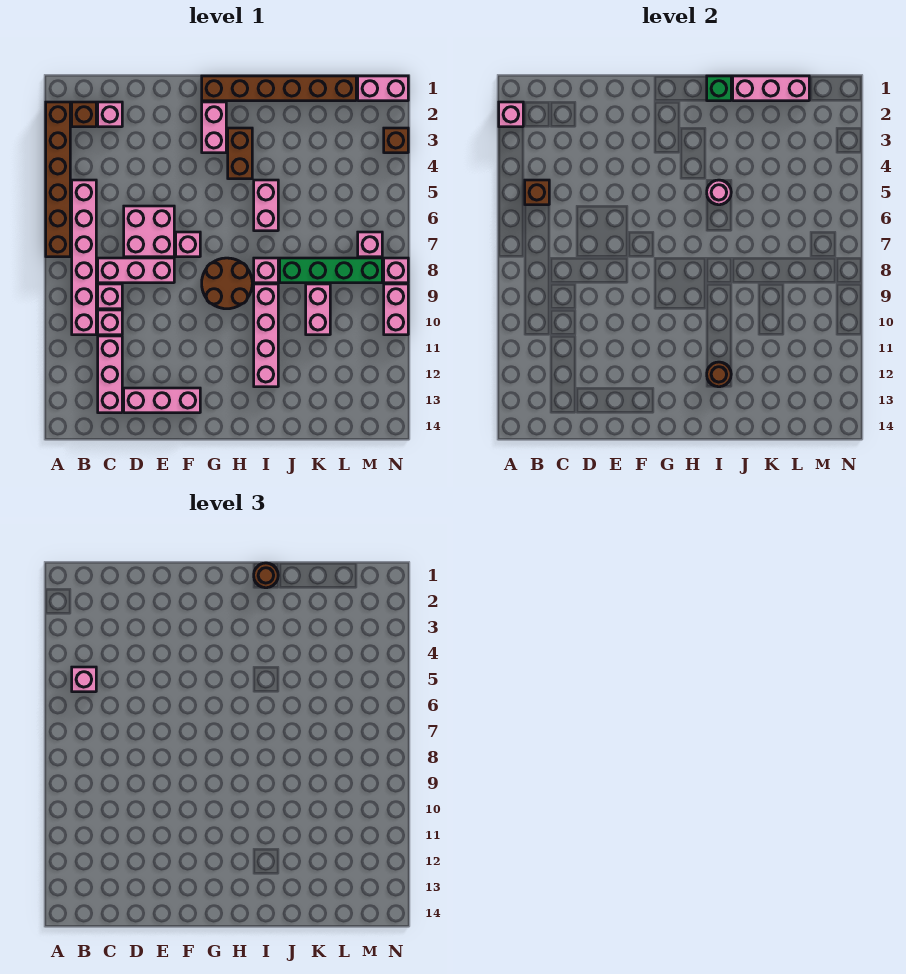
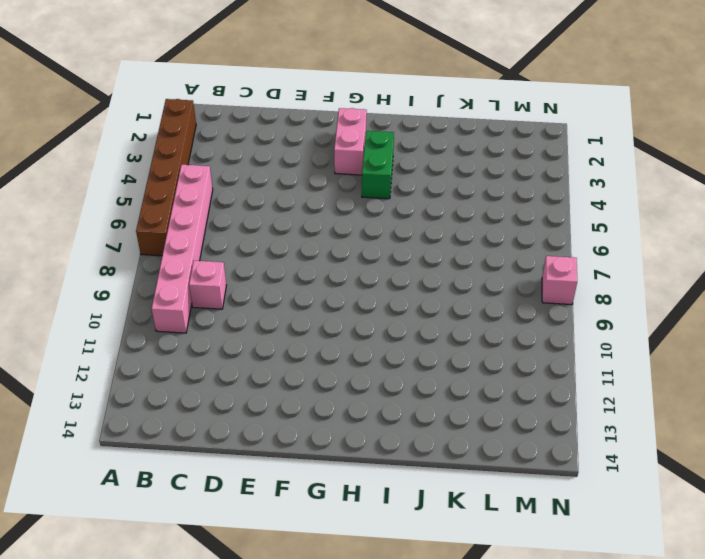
green 1x2 brick [362,131,394,199] -> brown 1x2 brick [228,128,252,179]
none -> brown 1x1 brick [72,102,96,127]
none -> pink 1x1 brick [98,102,122,127]
none -> pink 1x3 brick [98,258,174,283]
none -> pink 1x1 brick [98,310,122,335]

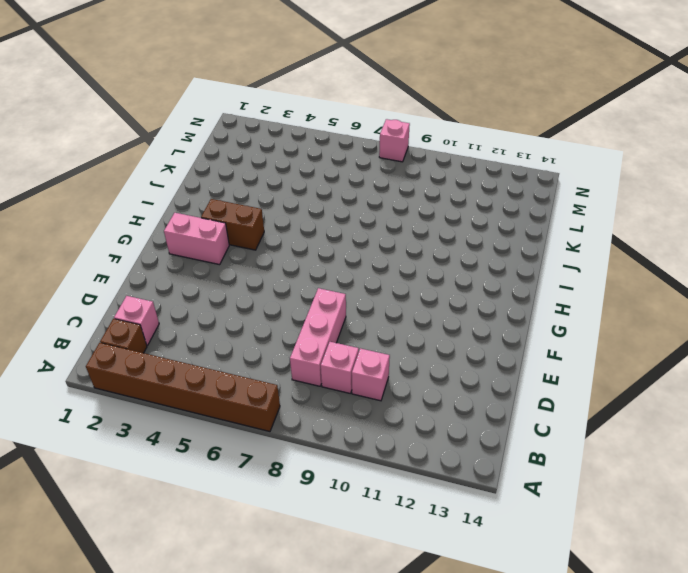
none -> pink 1x6 brick [72,180,96,335]
none -> pink 1x3 brick [98,336,122,413]
none -> pink 2x2 brick [124,206,174,257]
none -> pink 1x3 brick [124,388,200,413]

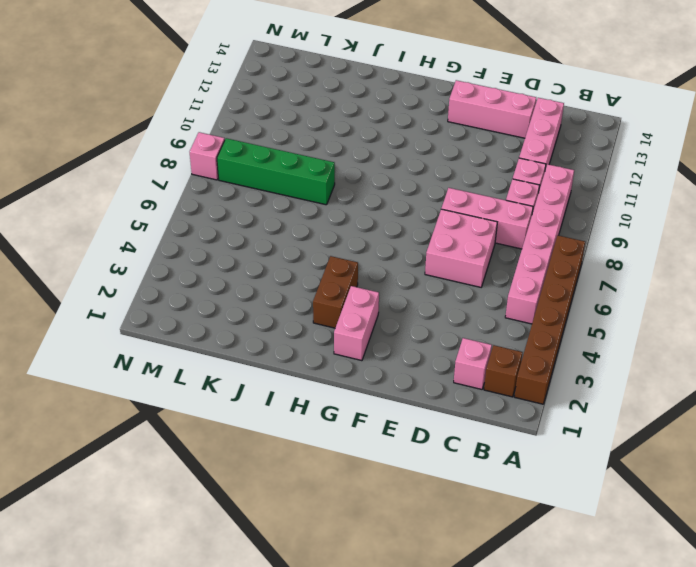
none -> pink 1x1 brick [176,232,200,257]
none -> brown 1x6 brick [202,76,356,101]
none -> brown 2x2 round brick [202,258,252,309]
none -> pink 1x2 brick [254,180,278,231]

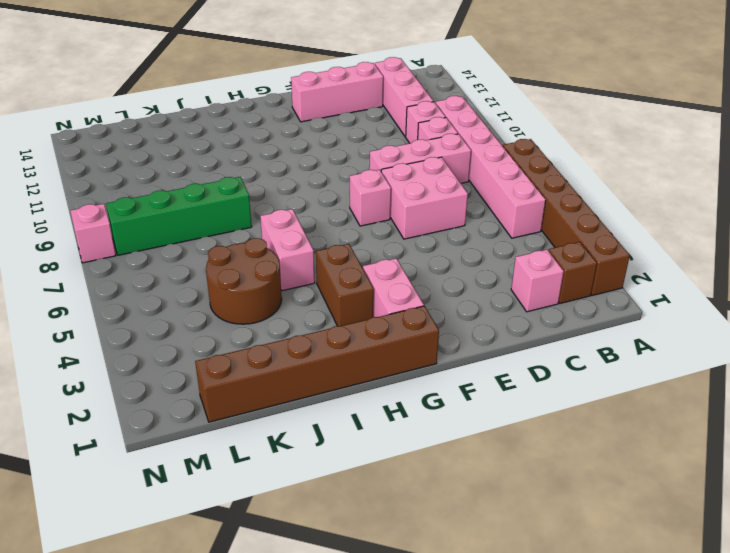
brown 2x2 round brick [206,238,282,324] -> brown 2x2 round brick moved to [202,258,252,309]
none -> pink 1x1 brick [254,258,278,283]
none -> pink 1x4 brick [254,284,278,387]
none -> pink 1x2 brick [306,284,330,335]
none -> pink 1x2 brick [358,76,408,101]

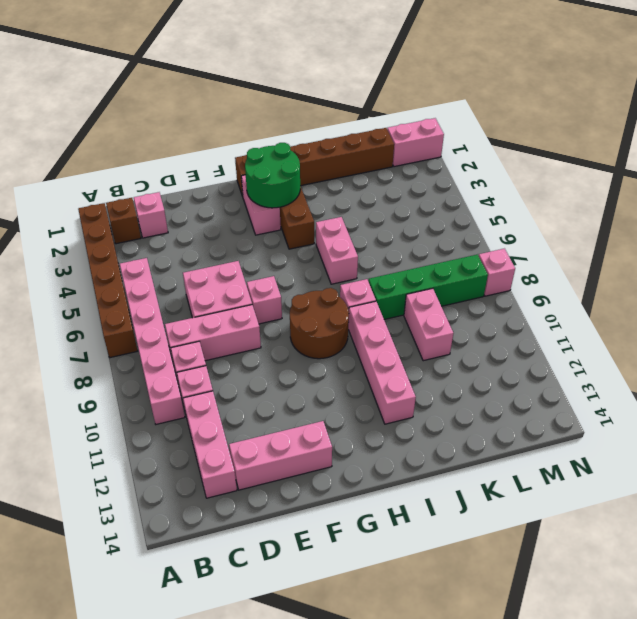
green 2x2 round brick [245,143,300,208] -> none
none -> pink 1x1 brick [358,232,382,257]
none -> brown 1x1 brick [384,128,408,153]
none -> pink 1x2 brick [384,284,408,335]
none -> pink 1x1 brick [499,102,523,127]

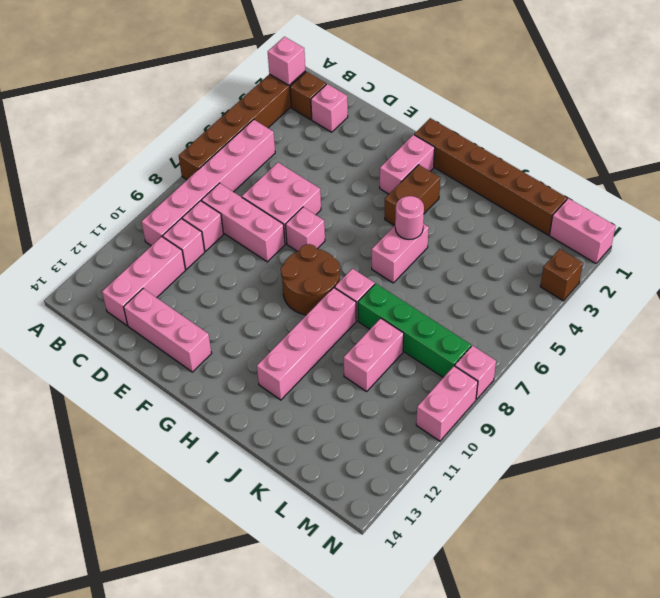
none -> pink 1x1 brick [358,232,382,257]
none -> brown 1x1 brick [525,180,549,205]
none -> green 1x1 brick [707,76,731,101]
none -> brown 1x1 round brick [707,362,731,387]

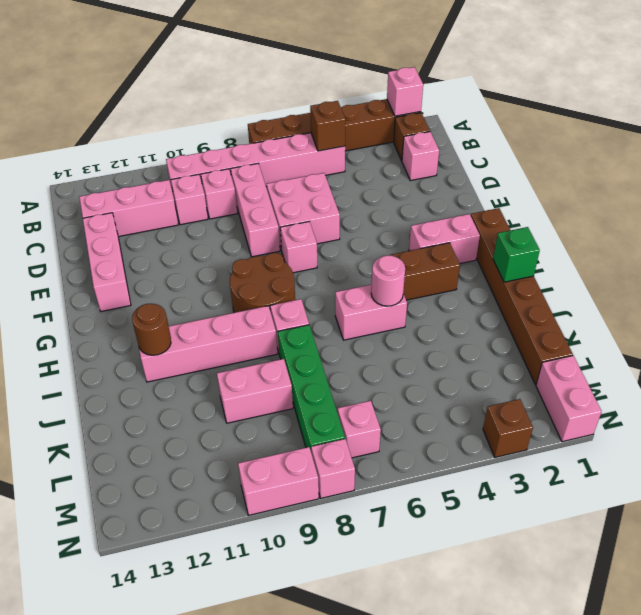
none -> pink 1x3 brick [733,76,809,101]
none -> pink 1x1 brick [72,667,96,692]
none -> brown 1x1 round brick [254,563,278,588]

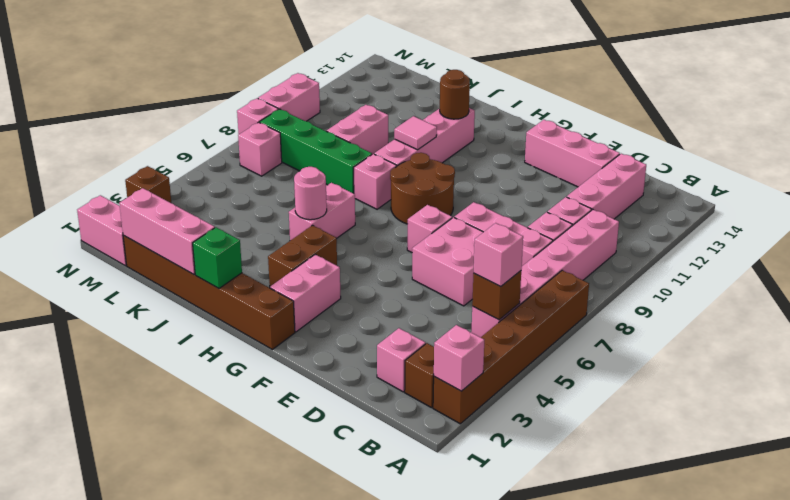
pink 1x1 tile [394,116,437,150] -> none
none -> brown 1x1 round brick [254,563,278,588]

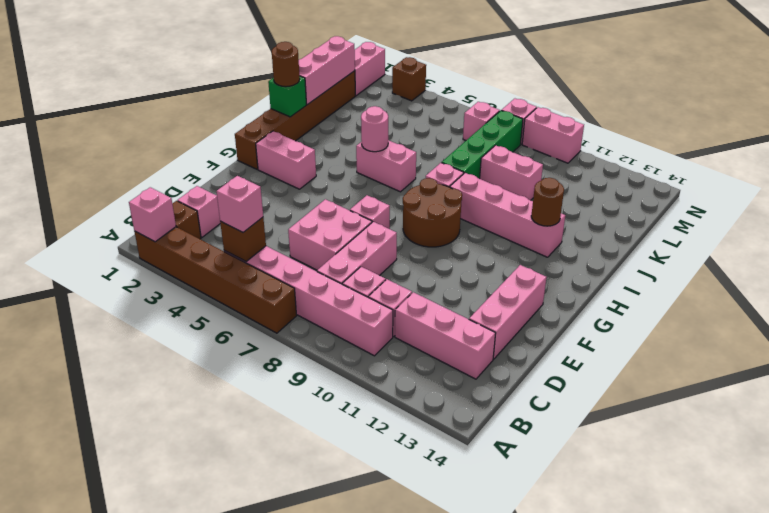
none -> brown 1x2 brick [228,128,252,179]

